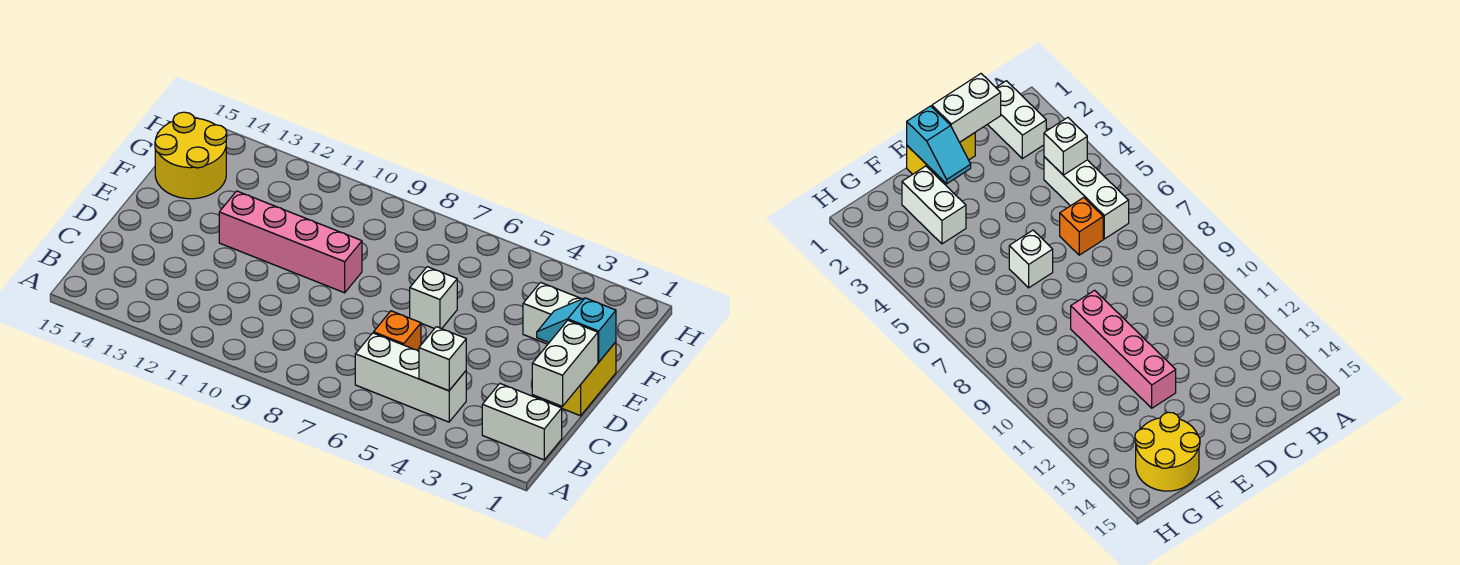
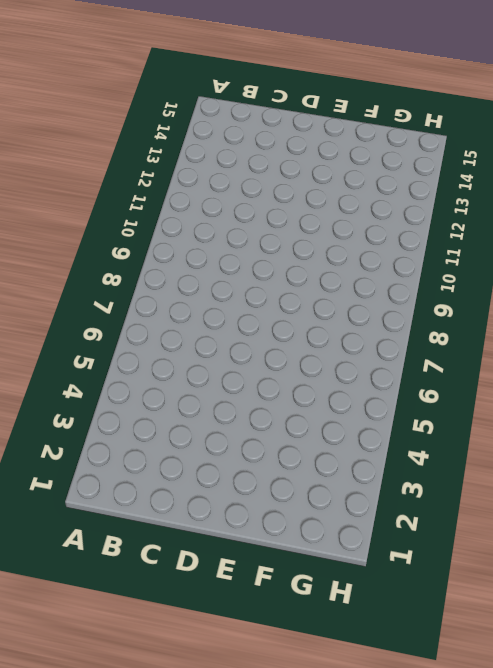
none -> white 1x2 brick [482,384,562,460]
none -> white 1x3 brick [355,333,466,422]

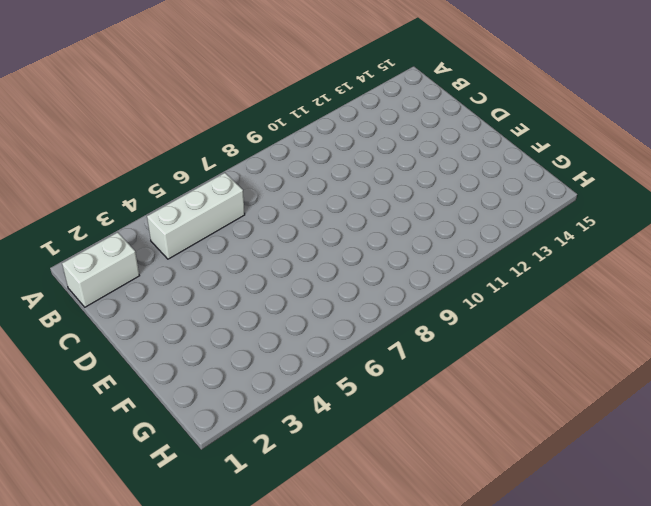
none -> orange 1x1 brick [374,311,421,351]
none -> yellow 1x2 brick [550,342,616,416]

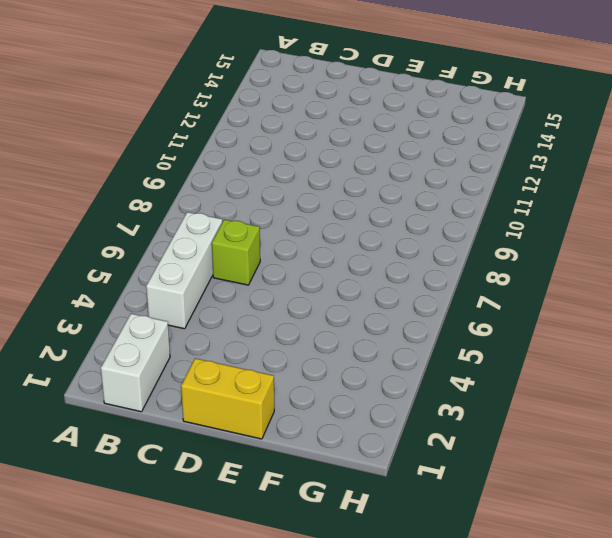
lime 1x1 brick [212,219,260,285] -> orange 1x1 brick [374,311,421,351]
none -> white 1x1 brick [410,267,457,329]
none -> pink 1x4 brick [219,191,362,293]

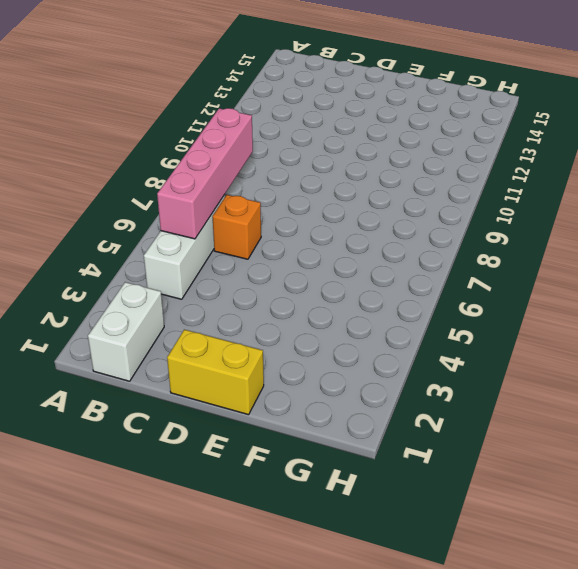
pink 1x4 brick [157,108,253,239] -> pink 1x4 brick moved to [219,191,362,293]
none -> white 1x1 brick [410,267,457,329]
none -> white 1x2 brick [523,282,581,344]

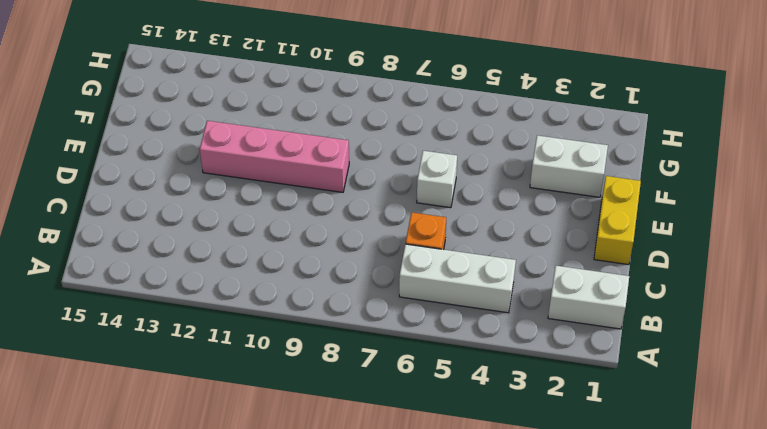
none -> yellow 2x2 round brick [155,112,227,199]
none -> white 1x1 brick [419,327,466,391]

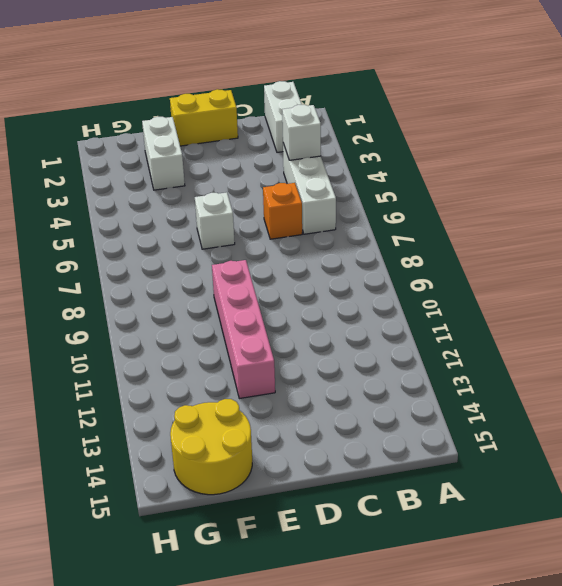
none -> white 1x2 brick [532,320,598,406]
none -> cyan 1x2 slope [537,298,616,362]

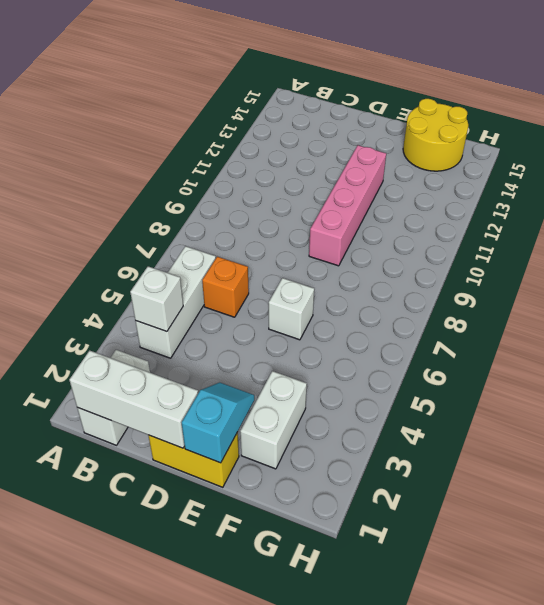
white 1x3 brick [69,350,198,448] -> white 1x2 brick [532,320,598,406]

